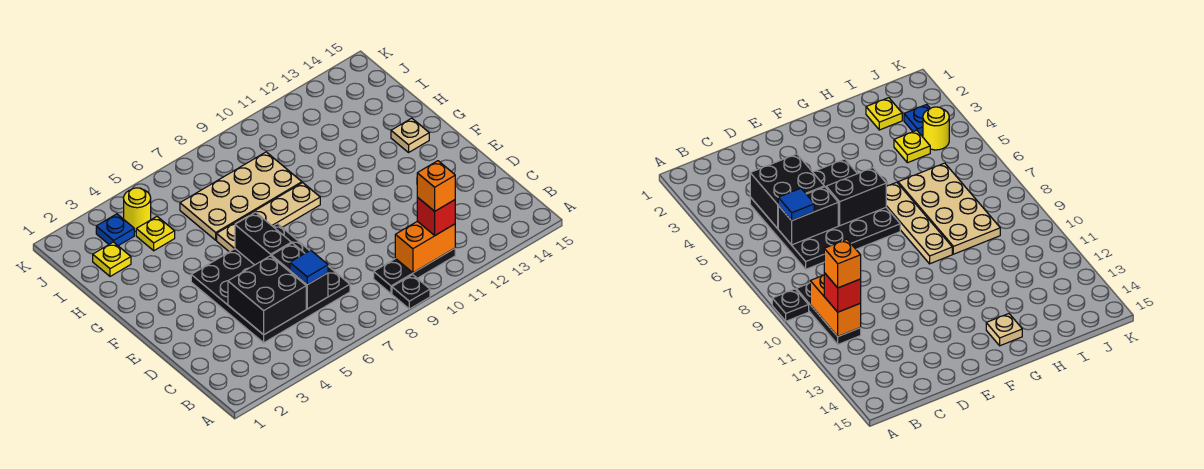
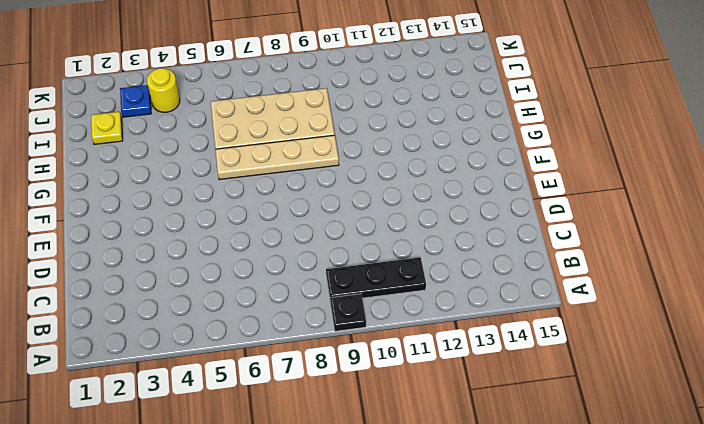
none -> black 4x4 plate [191,224,350,343]
none -> tan 1x1 plate [391,118,429,152]
none -> yellow 1x1 plate [136,217,175,251]

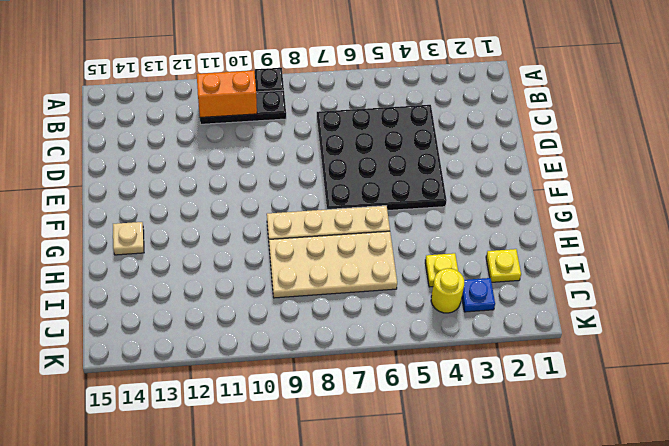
none -> black 2x2 brick [228,256,306,335]
none -> black 1x2 brick [272,243,328,309]
none -> black 1x2 brick [235,212,291,265]

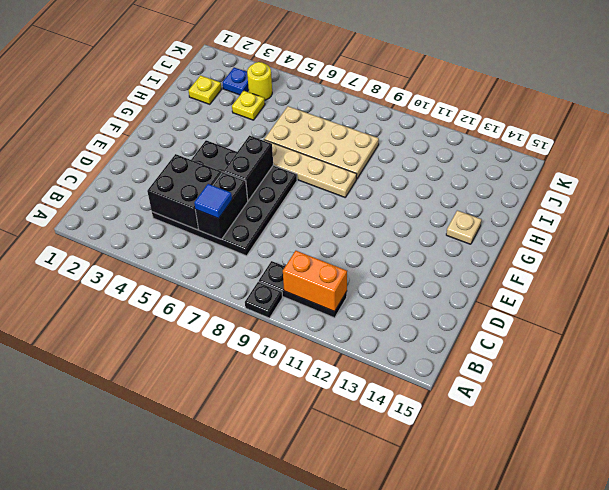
none -> red 1x1 brick [417,197,455,235]
none -> orange 1x1 brick [417,161,455,211]

